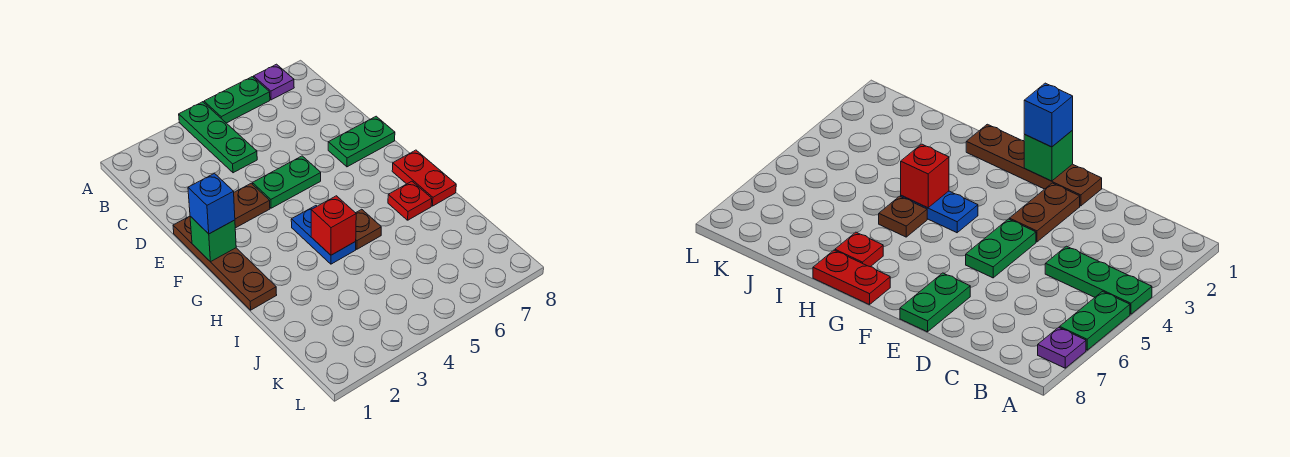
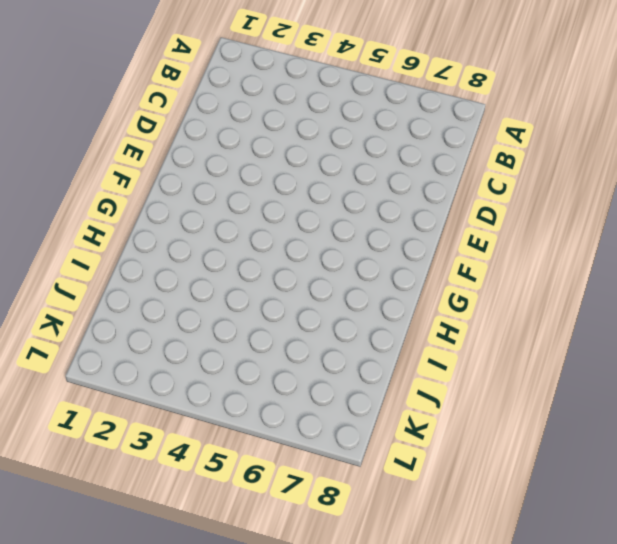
none -> green 1x3 plate [179,102,257,173]
none -> green 1x2 plate [204,77,270,123]
none -> purple 1x1 plate [254,64,294,100]

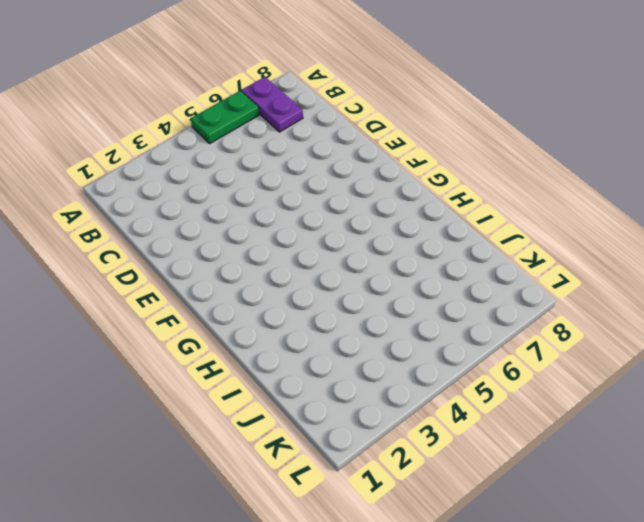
purple 1x2 plate [242,77,303,132] -> purple 1x1 plate [254,64,294,100]
none -> green 1x3 plate [179,102,257,173]
none -> brown 1x4 plate [173,216,277,310]
none -> brown 1x2 plate [234,183,270,228]

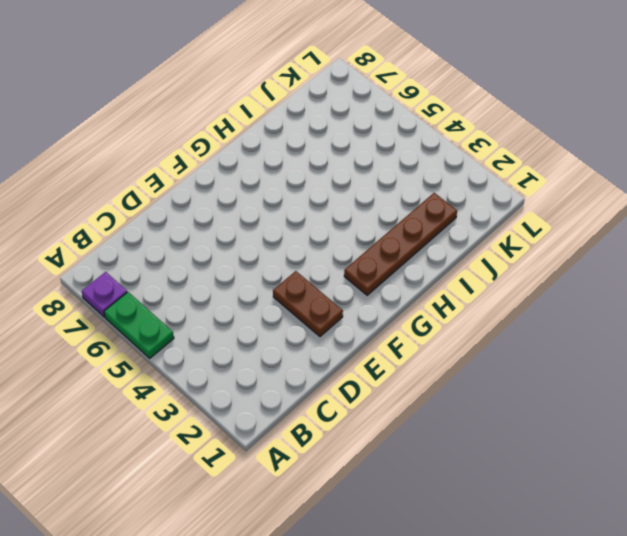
brown 1x4 plate [344,193,457,295] -> brown 1x4 plate moved to [173,216,277,310]
none -> green 1x3 plate [179,102,257,173]
none -> green 1x2 plate [253,156,321,208]
none -> green 1x2 plate [328,116,395,167]

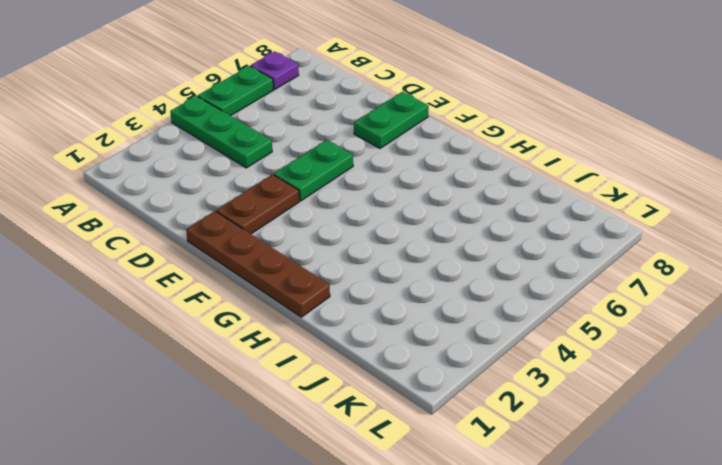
none -> blue 1x2 plate [291,206,356,264]
none -> red 1x2 plate [392,150,456,206]
none -> brown 1x1 plate [355,209,381,249]

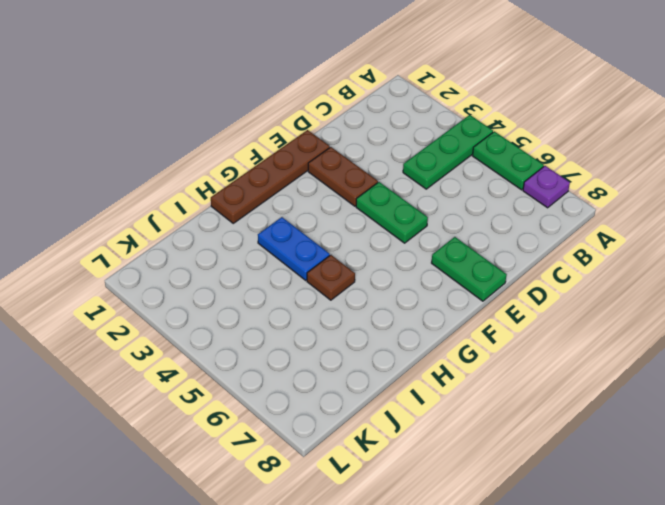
blue 1x2 plate [258,217,330,280] -> blue 1x2 plate turned to [291,206,356,264]
none -> red 1x2 plate [392,150,456,206]
none -> red 1x1 plate [388,181,432,220]
none -> green 1x1 brick [190,216,236,262]

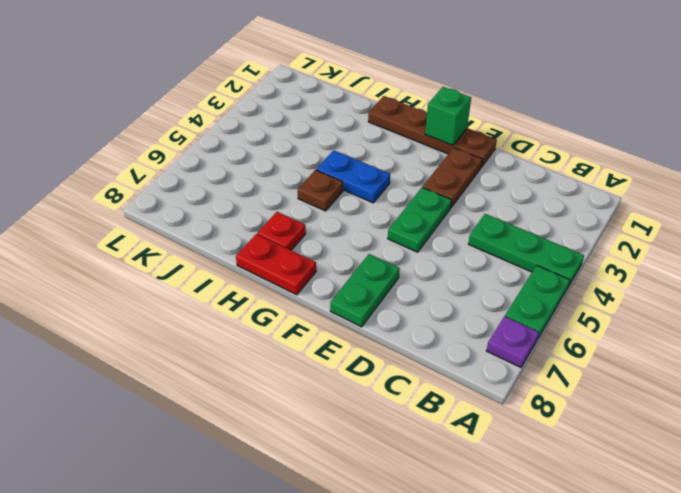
none -> red 1x1 brick [311,196,356,255]
none -> blue 1x1 brick [188,173,235,234]

